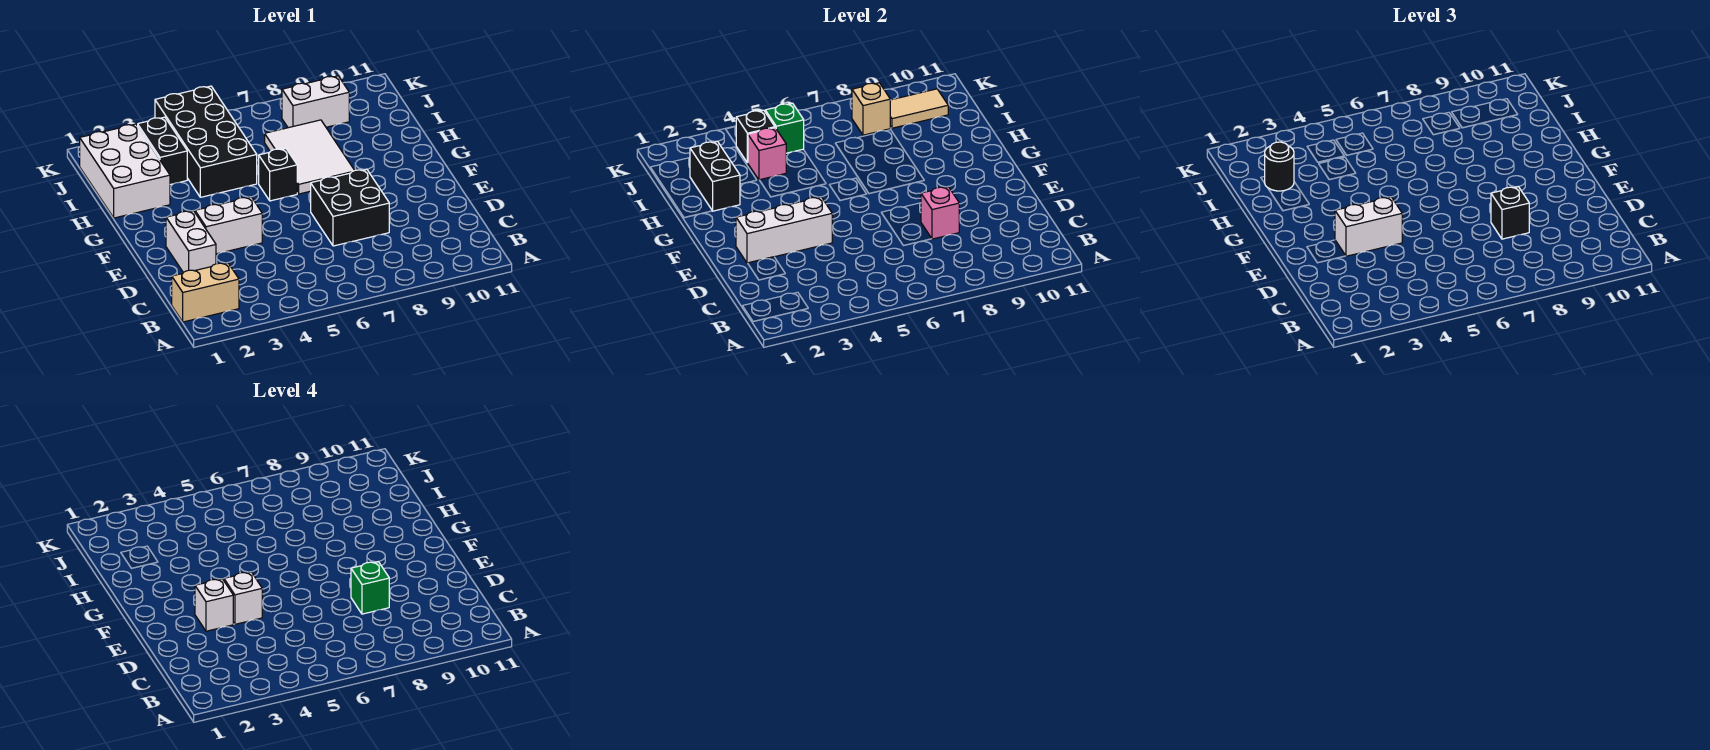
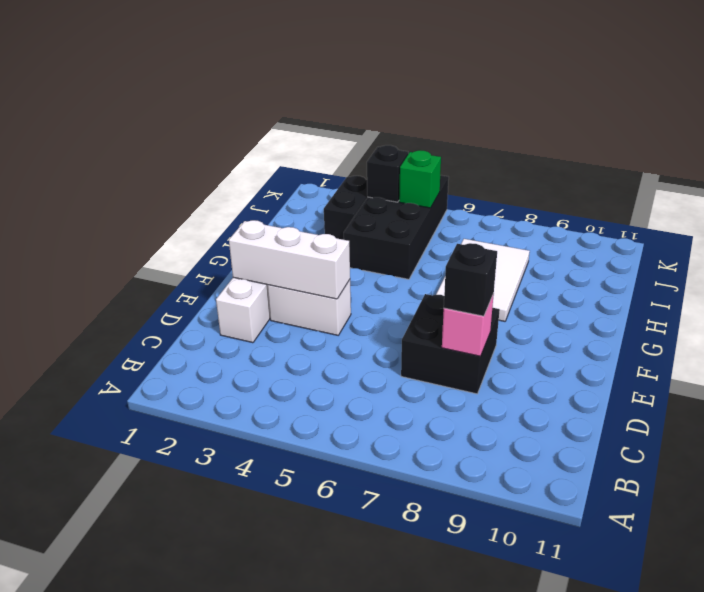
none -> tan 1x2 brick [172,263,239,322]
none -> black 1x1 brick [259,149,297,201]
none -> white 2x3 brick [80,124,170,218]

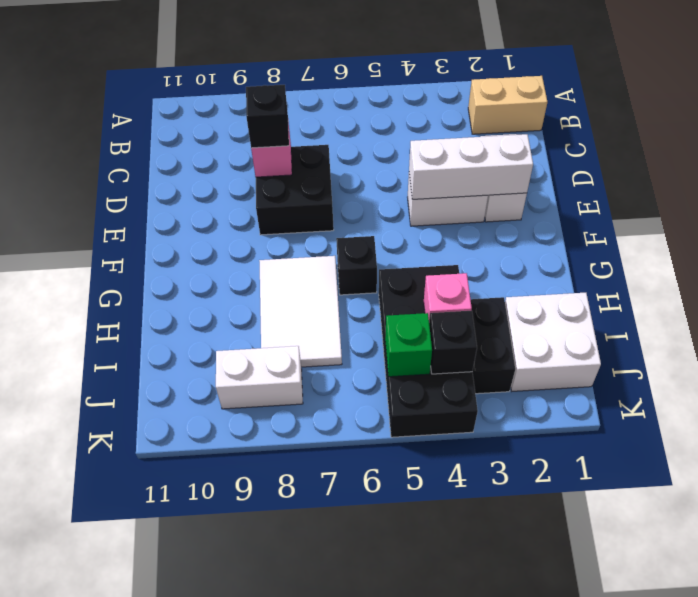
white 2x2 brick [505,293,601,391] -> white 2x3 brick [80,124,170,218]
none -> black 1x2 brick [690,141,740,211]
none -> tan 1x1 brick [852,83,890,135]
none -> tan 1x2 tile [890,89,948,128]

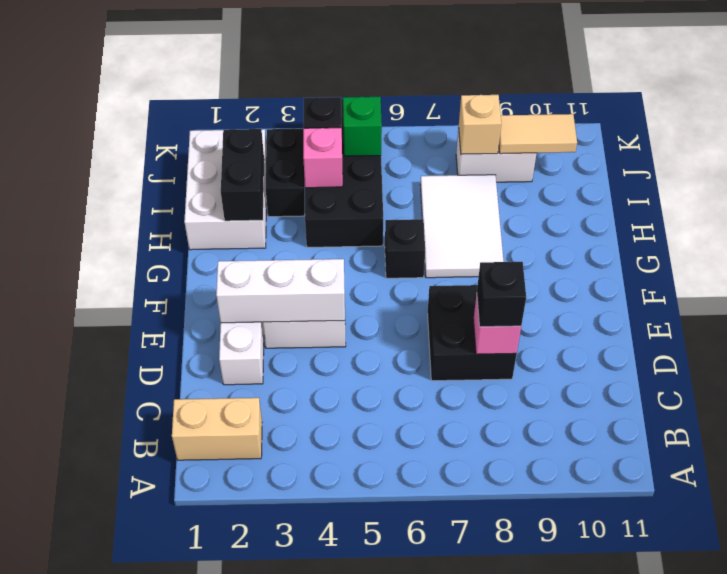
none -> white 1x2 brick [1335,197,1402,256]
none -> black 1x1 round brick [1265,142,1294,191]
none -> green 1x1 brick [351,562,389,614]

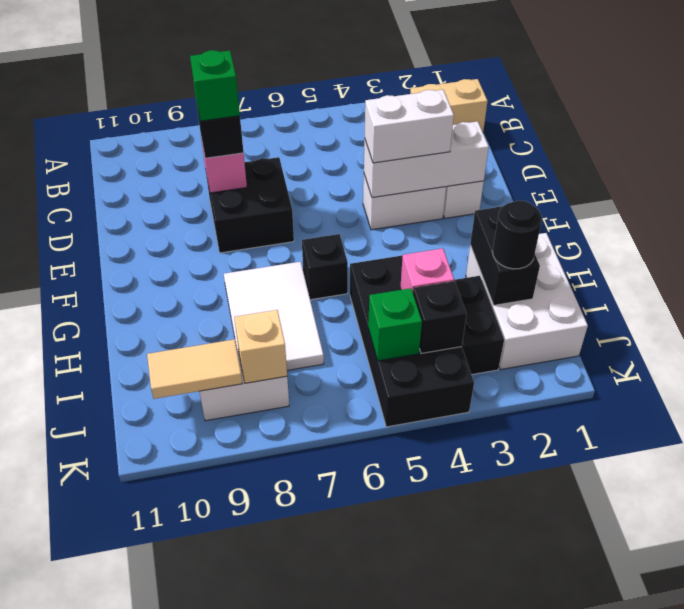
none -> white 1x1 brick [195,579,233,631]
none -> white 1x1 brick [224,572,262,624]

